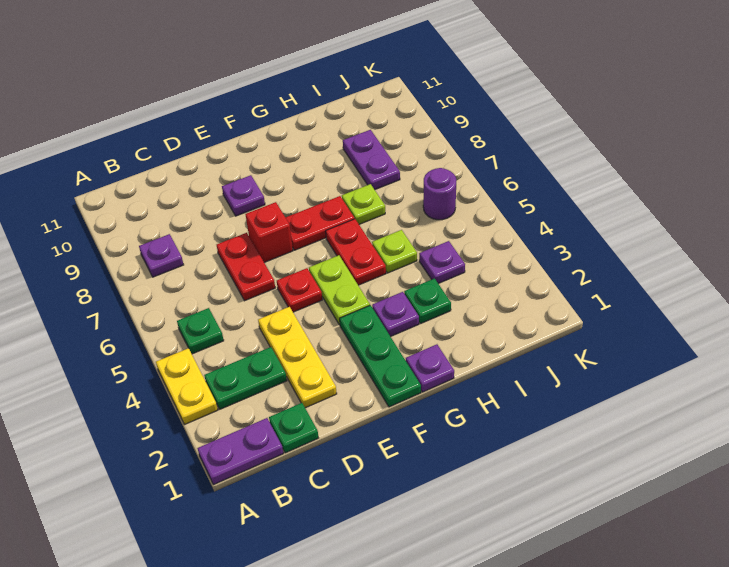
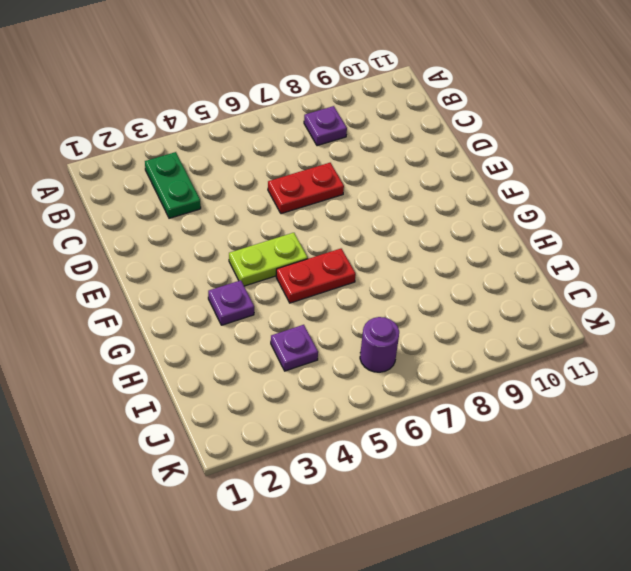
none -> purple 1x2 plate [197,418,283,485]
none -> yellow 1x2 plate [156,348,218,424]
none -> green 1x1 plate [177,308,224,354]

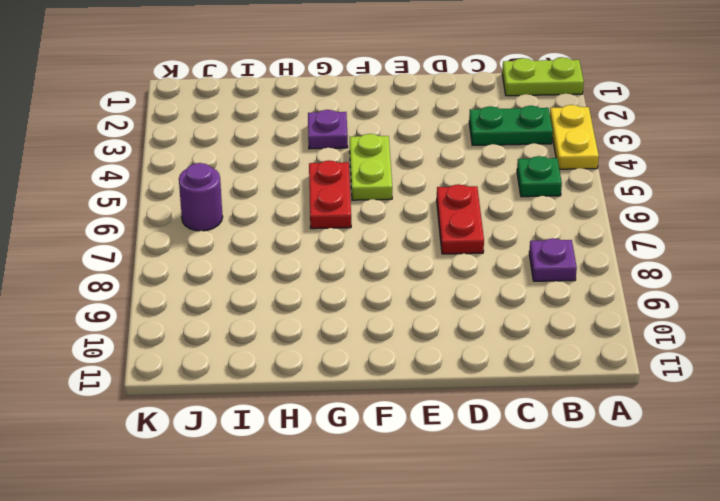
lime 1x2 plate [502,57,584,96] -> purple 1x2 plate [197,418,283,485]
none -> green 1x1 plate [269,403,318,453]
none -> yellow 1x3 plate [258,307,337,408]
none -> red 1x1 plate [277,268,322,312]

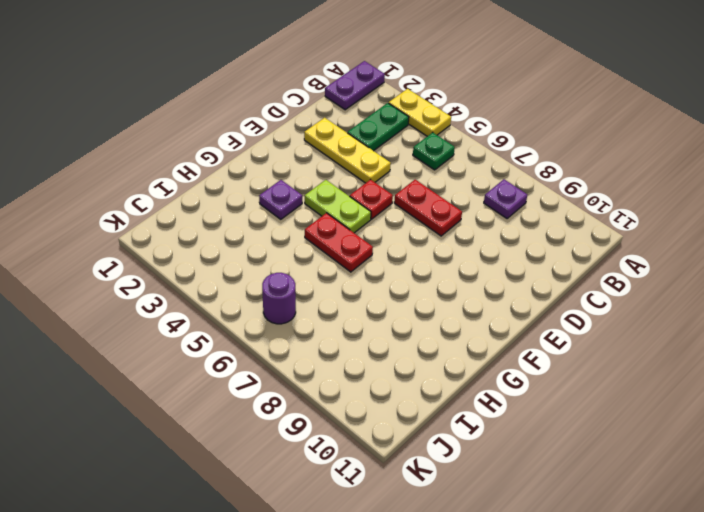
none -> green 1x1 plate [269,403,318,453]
none -> red 1x1 brick [246,202,293,262]
none -> purple 1x1 plate [222,175,265,216]

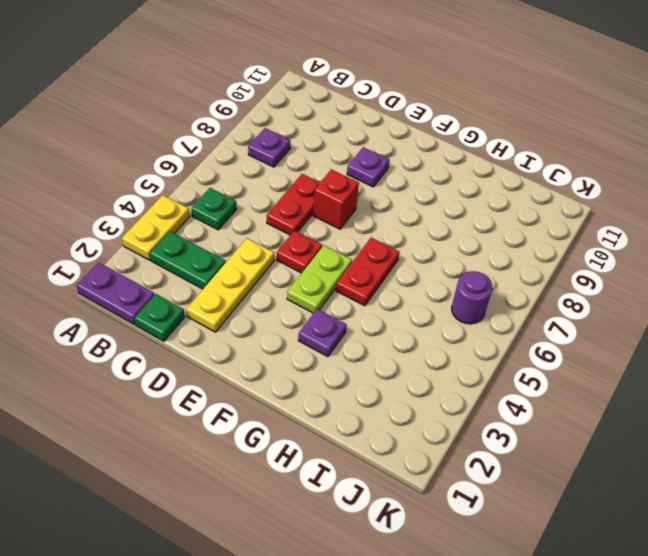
none -> green 1x3 plate [340,305,421,407]
none -> red 1x2 plate [286,196,355,250]
none -> purple 1x1 plate [406,344,454,392]

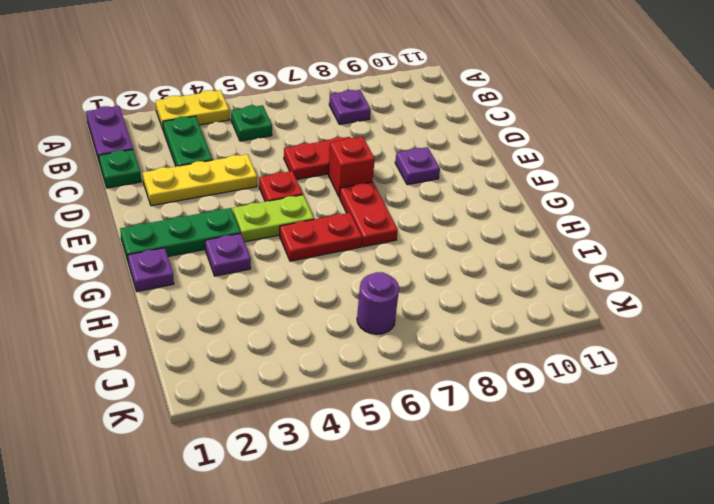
none -> green 1x1 plate [404,279,451,324]
none -> lime 1x1 plate [372,230,417,273]
none -> lime 1x1 plate [342,184,385,224]

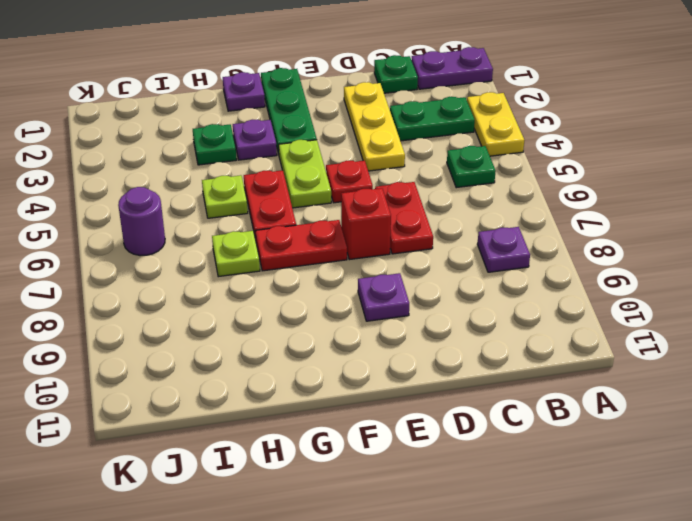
none -> purple 1x1 plate [419,241,465,284]
none -> purple 1x2 plate [343,130,400,190]

